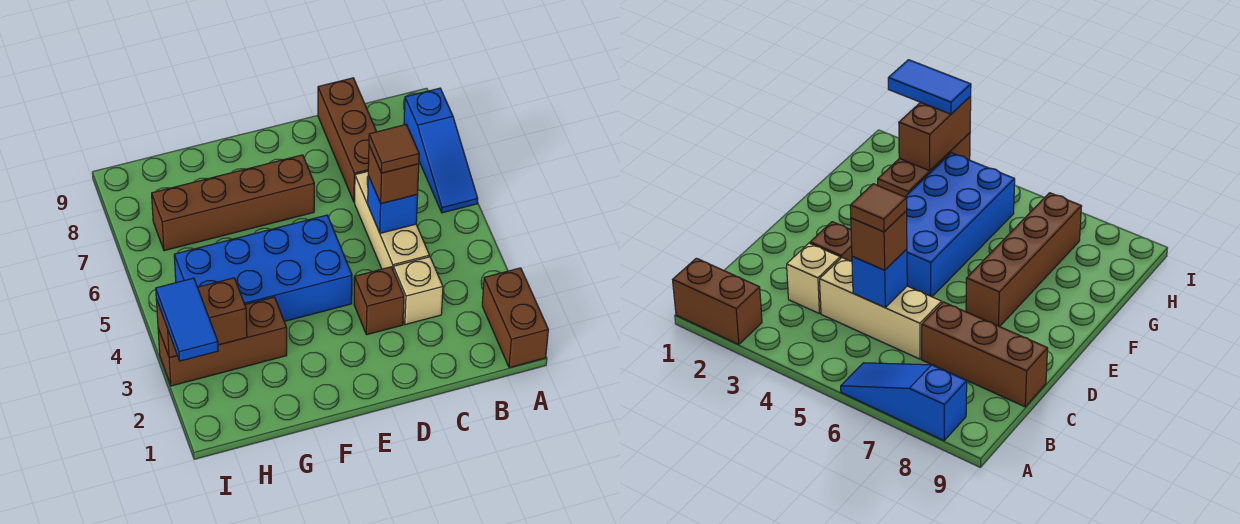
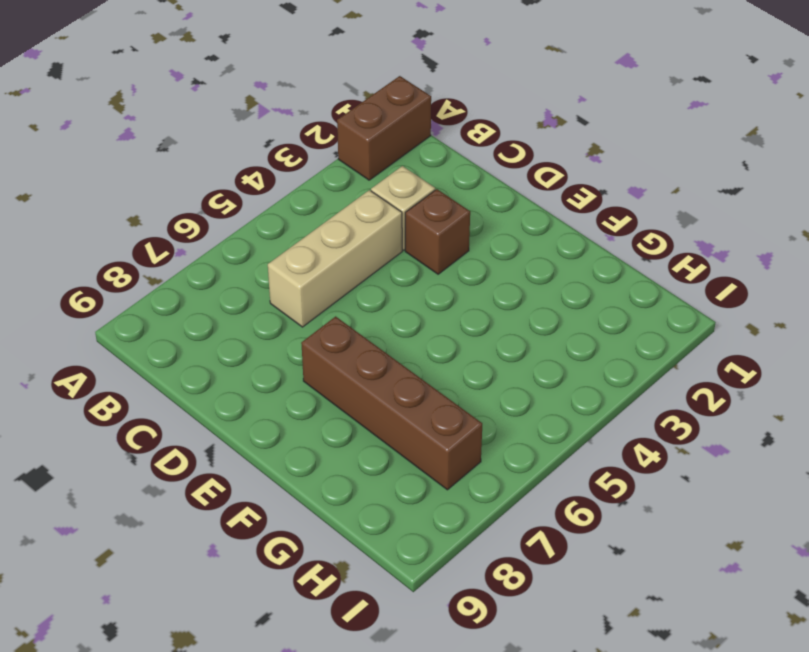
none -> blue 1x3 slope [404,88,478,213]
none -> brown 1x3 brick [318,78,377,202]
none -> blue 2x4 brick [174,215,352,321]

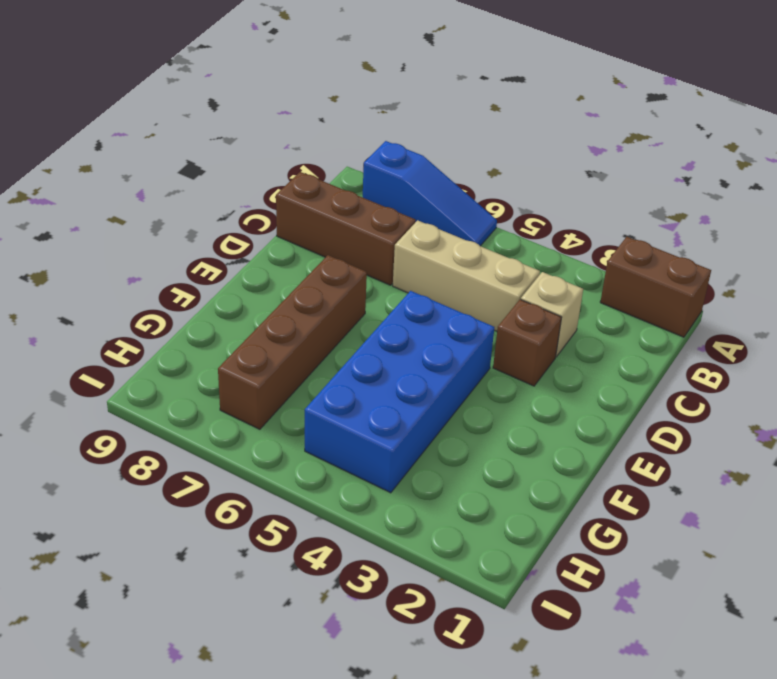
none -> brown 1x3 brick [158,297,287,386]
none -> blue 1x1 brick [368,176,418,233]
none -> brown 1x2 brick [156,278,247,358]

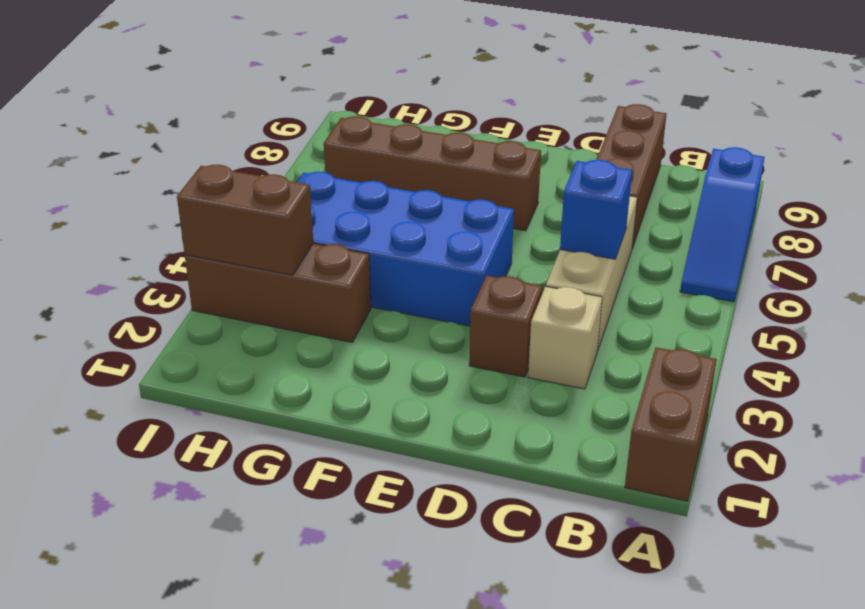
none -> brown 1x1 brick [368,145,419,204]
none -> blue 1x2 tile [156,278,218,361]
none -> brown 1x1 tile [369,125,419,173]

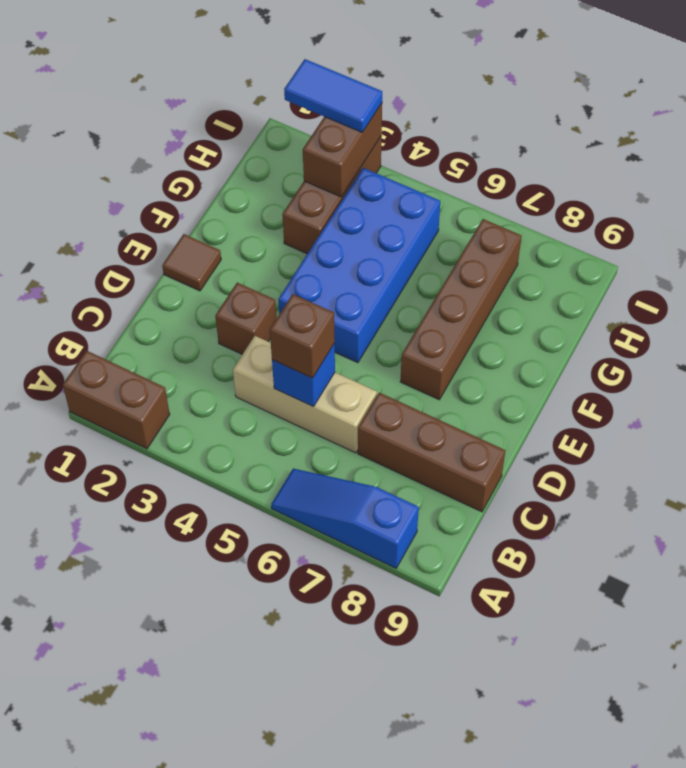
brown 1x1 tile [162,234,221,291] -> brown 1x1 tile moved to [369,125,419,173]
none -> tan 1x1 brick [393,257,443,325]

